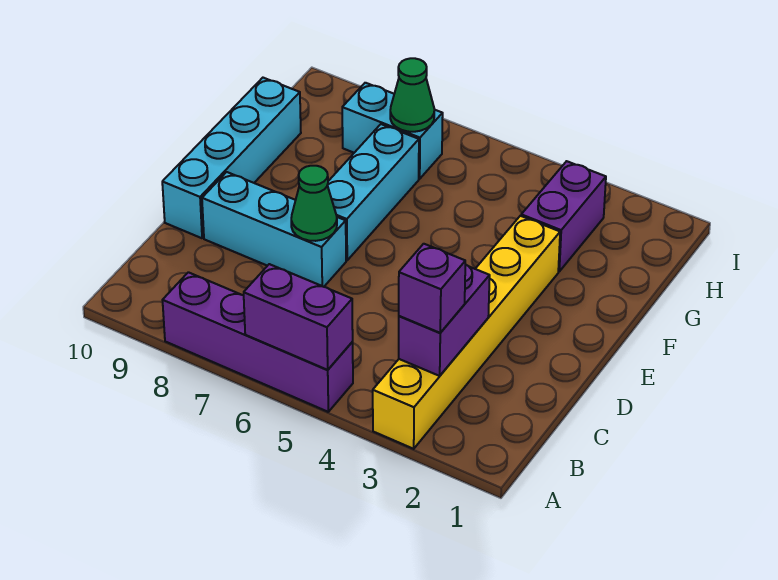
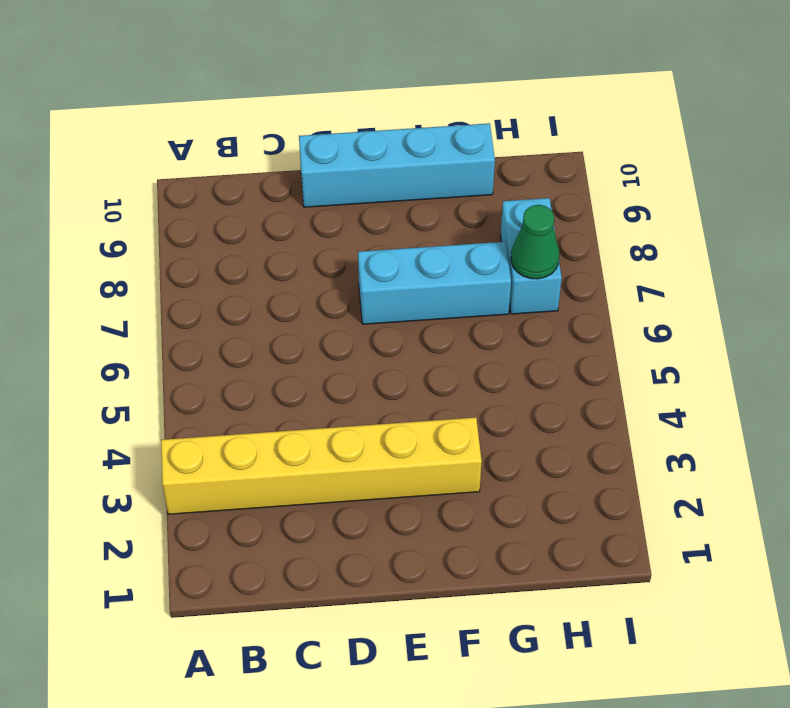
none -> purple 1x4 brick [163,272,353,412]
none -> cyan 1x3 brick [202,172,346,287]
none -> purple 1x2 brick [521,161,606,271]

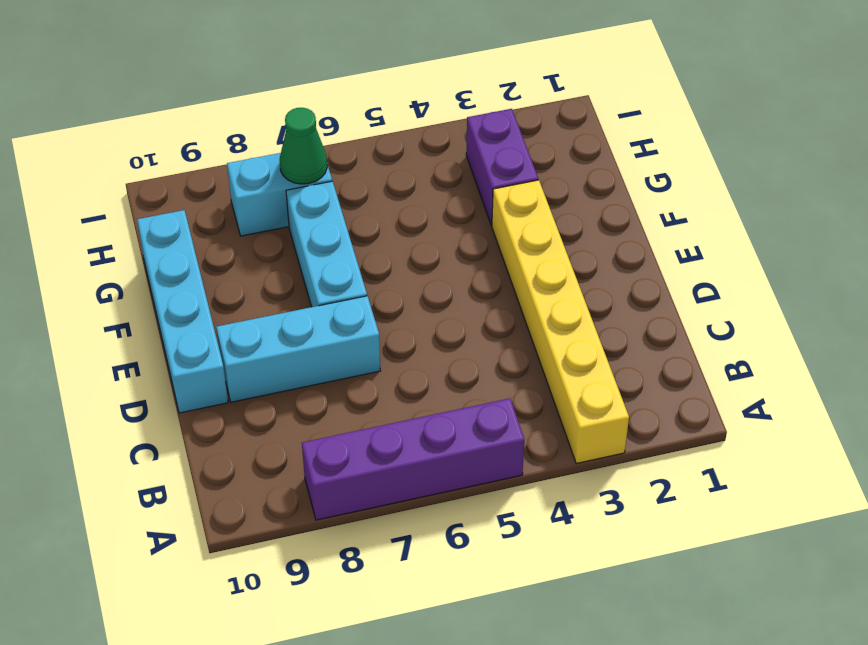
none -> purple 1x2 brick [244,264,353,370]
none -> purple 1x2 brick [399,264,490,376]
none -> green 1x1 cone [291,166,337,241]

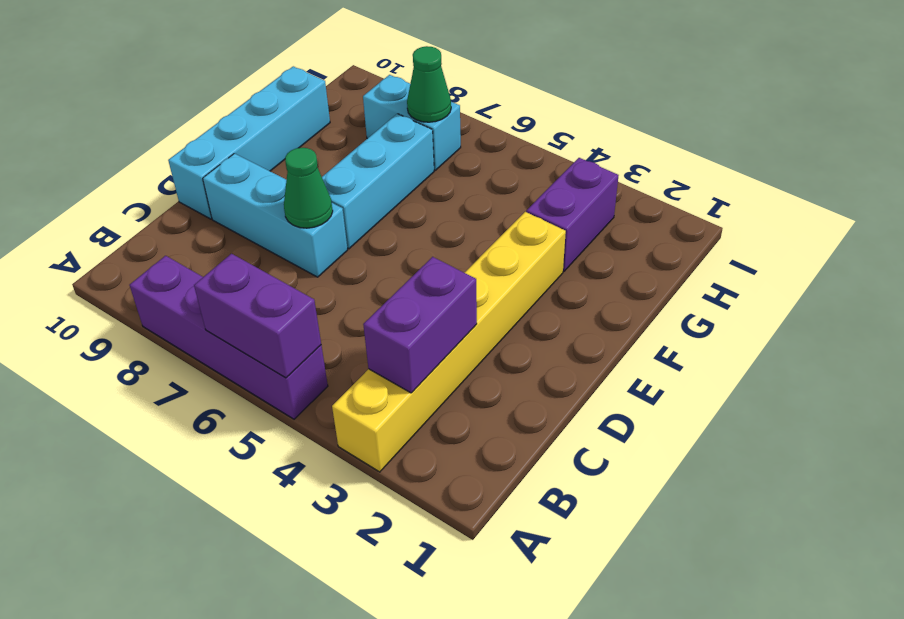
none -> purple 1x1 brick [399,244,465,333]

